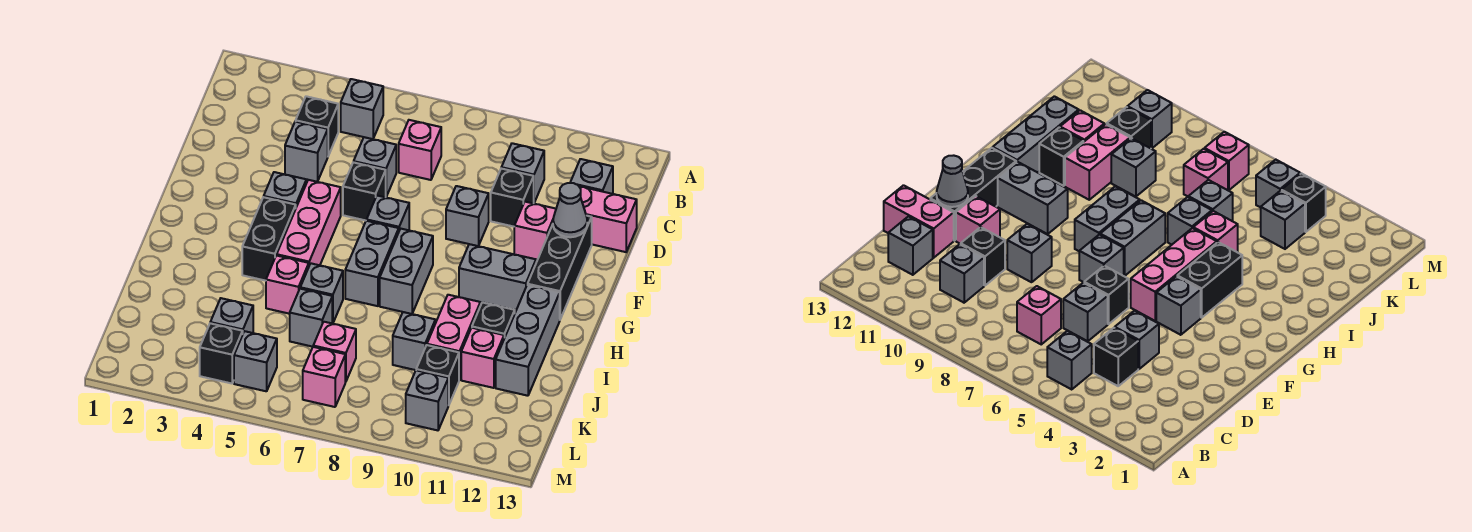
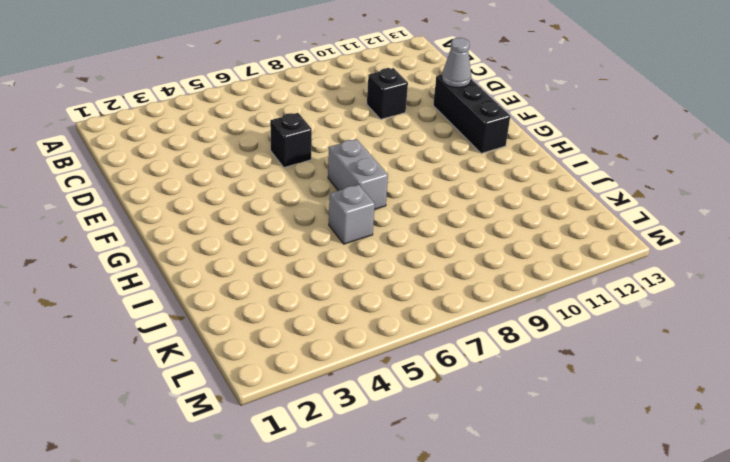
none -> grey 1x1 brick [341,79,383,139]
none -> black 1x1 brick [296,96,338,156]
none -> pink 1x1 brick [399,120,441,180]
none -> grey 1x1 brick [501,143,544,203]

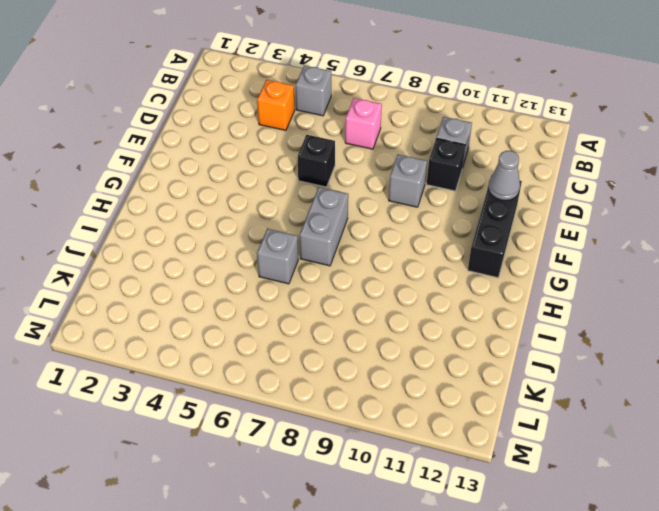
orange 1x1 brick [257,80,295,130] -> black 1x1 brick [296,96,338,156]
none -> grey 1x1 brick [570,159,613,194]
none -> grey 1x1 brick [285,121,328,182]
none -> grey 1x1 brick [354,137,396,197]
none -> pink 1x2 brick [579,186,637,252]

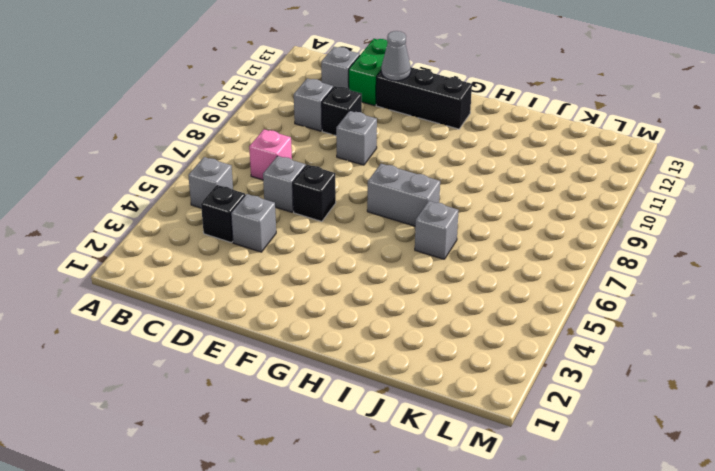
green 1x2 brick [349,39,388,106] -> pink 1x2 brick [579,186,637,252]
none -> pink 1x1 brick [514,202,556,260]
none -> grey 1x1 brick [264,172,306,207]
none -> pink 1x3 brick [277,180,341,265]
none -> grey 1x1 brick [367,196,409,230]

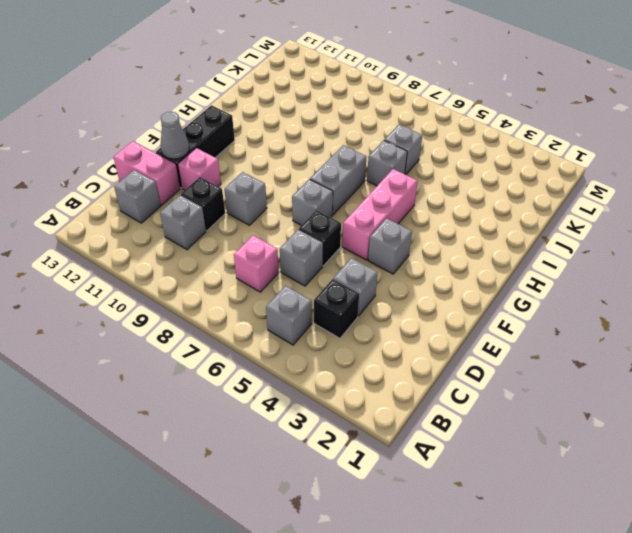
none -> black 1x2 brick [242,197,296,281]
none -> grey 1x2 brick [380,229,433,314]
none -> grey 1x2 brick [459,244,536,310]
none -> grey 1x3 brick [496,285,560,396]

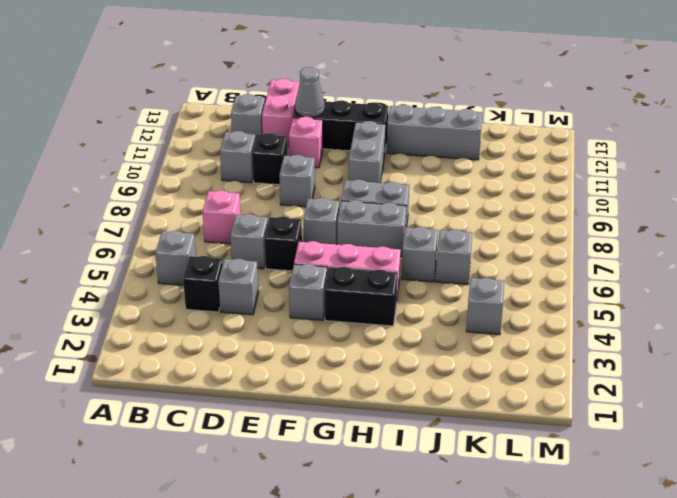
none -> pink 1x1 brick [266,255,309,314]
none -> pink 1x2 brick [427,295,480,380]
none -> black 1x1 brick [472,302,515,338]
none -> grey 1x1 brick [393,312,435,370]

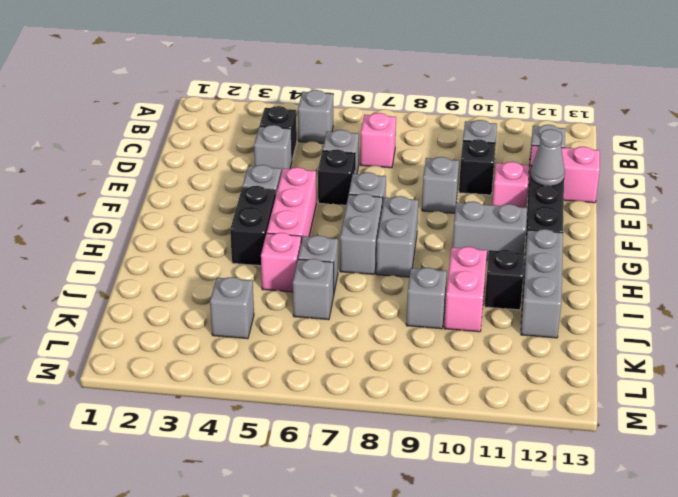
none -> pink 1x1 brick [461,328,504,388]
none -> pink 1x1 brick [313,322,356,382]
none -> black 1x1 brick [416,345,459,405]
none -> black 1x1 brick [200,323,243,383]

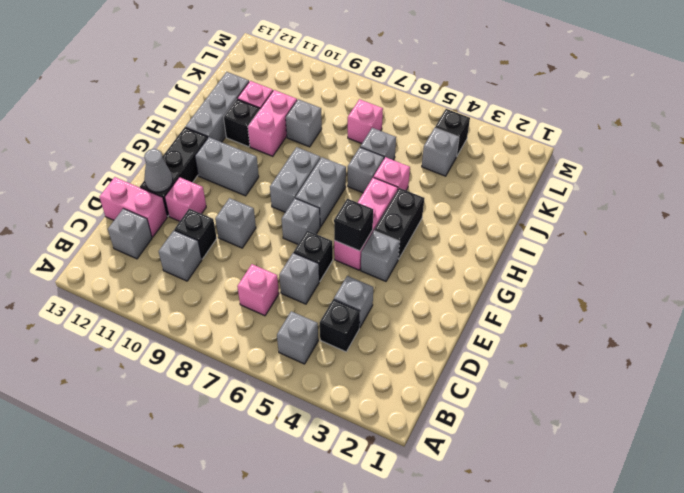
black 1x1 brick [334,199,373,251] -> black 1x1 brick moved to [416,345,459,405]
none -> grey 1x1 brick [234,331,277,391]
none -> pink 1x1 brick [303,347,345,407]
none -> grey 1x1 brick [406,370,448,430]

